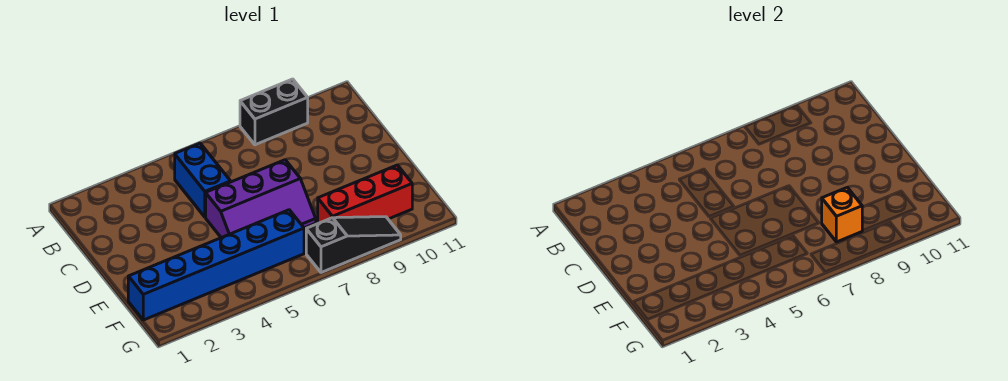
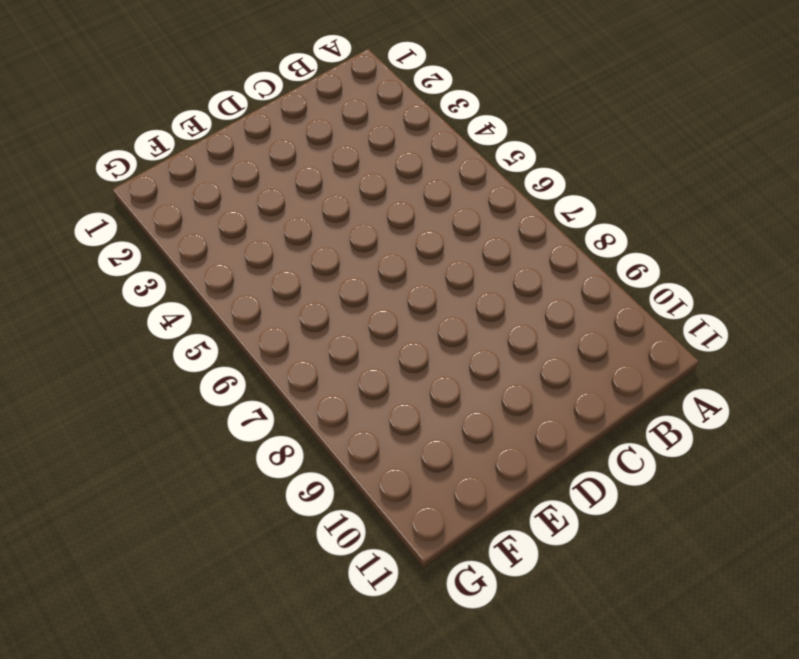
none -> black 1x2 brick [240,79,308,145]
none -> blue 1x2 brick [175,143,231,217]

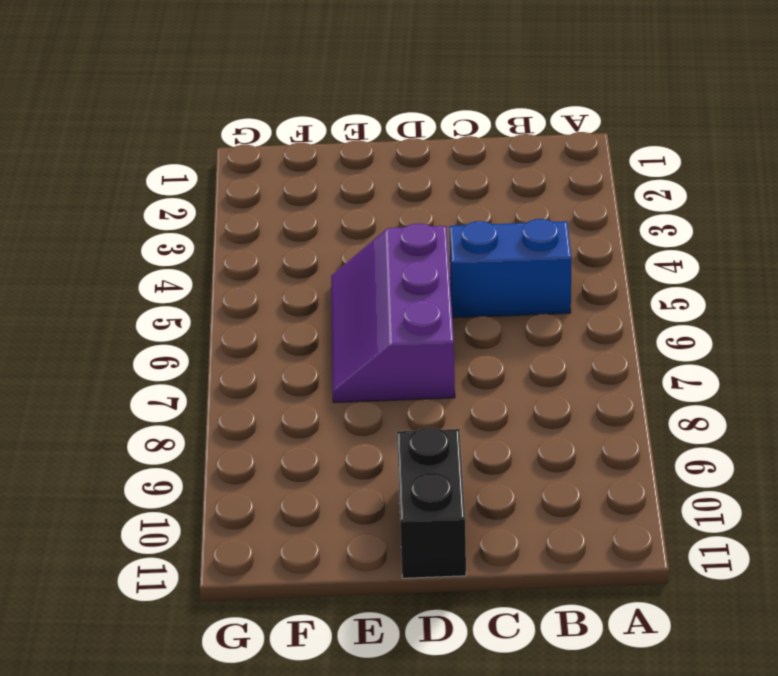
black 1x2 brick [397,428,466,578] -> black 1x2 brick moved to [240,79,308,145]
none -> blue 1x6 brick [128,210,304,320]
none -> red 1x3 brick [318,165,412,223]

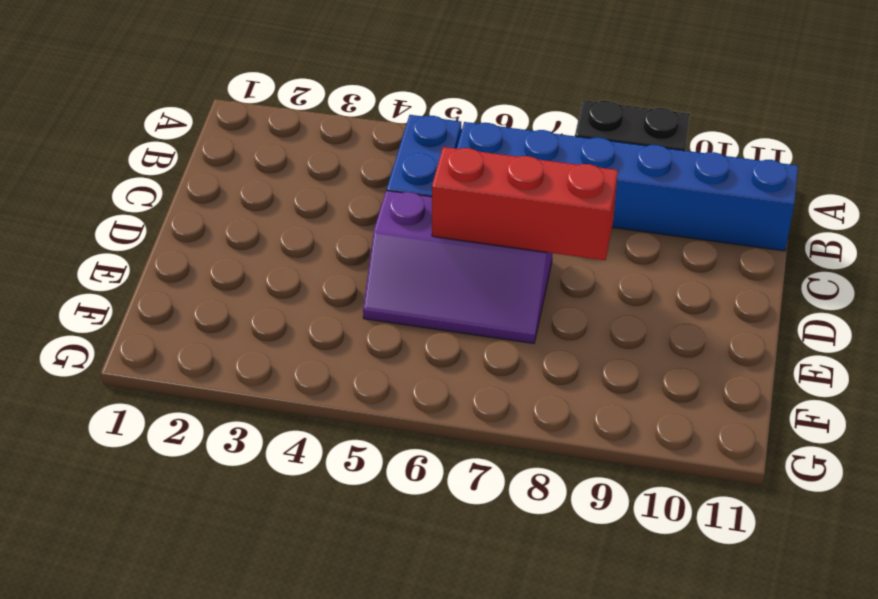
blue 1x6 brick [457,122,798,251] -> blue 1x6 brick moved to [128,210,304,320]
red 1x3 brick [432,147,618,260] -> red 1x3 brick moved to [318,165,412,223]
none -> black 1x3 slope [306,217,401,273]
none -> orange 1x1 brick [822,187,862,242]

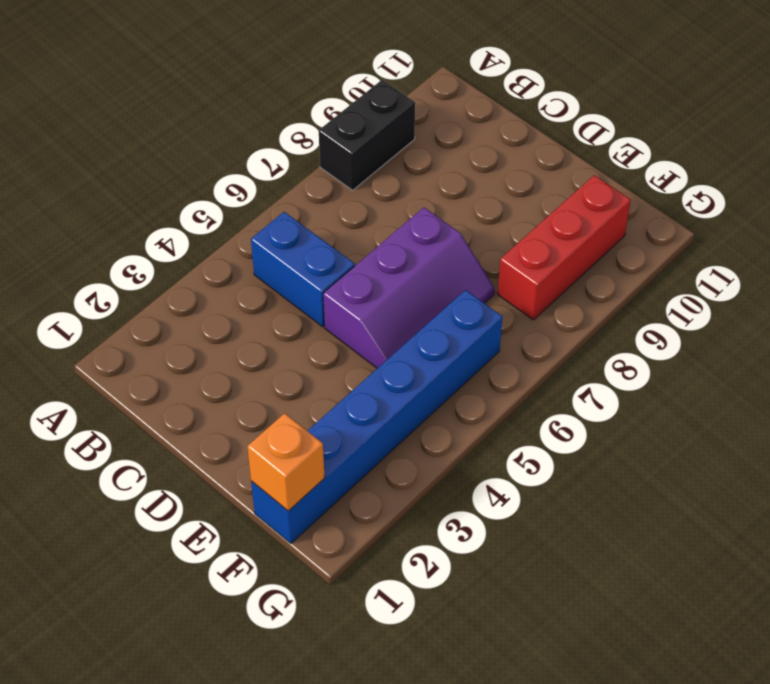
orange 1x1 brick [247,413,325,511] -> orange 1x1 brick moved to [822,187,862,242]
none -> black 1x3 slope [306,217,401,273]

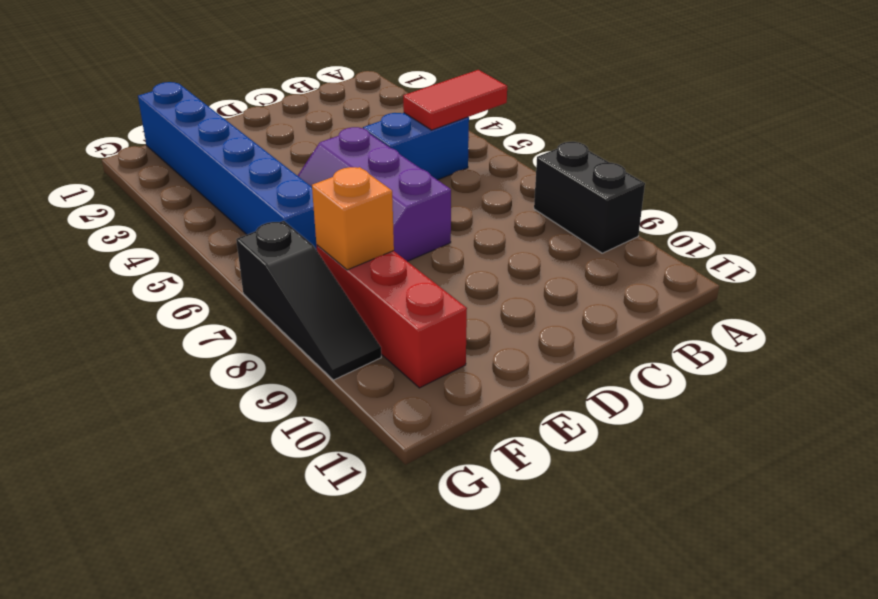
red 1x2 tile [403,70,507,130] -> none

